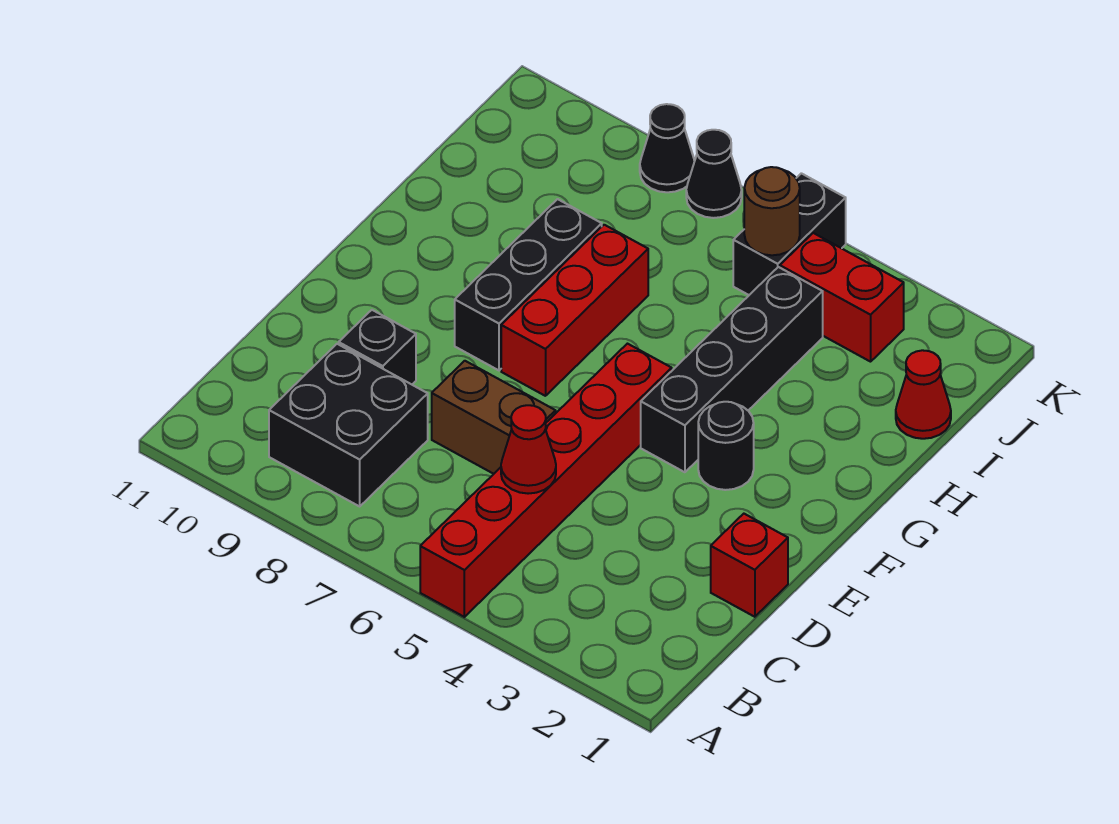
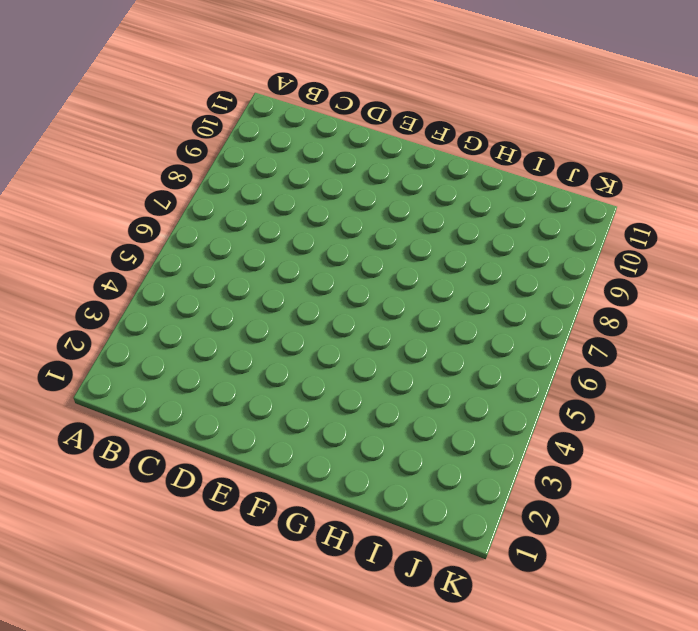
none -> red 1x6 brick [420,344,672,617]
none -> black 2x2 brick [269,344,428,506]
none -> red 1x1 brick [711,514,788,617]

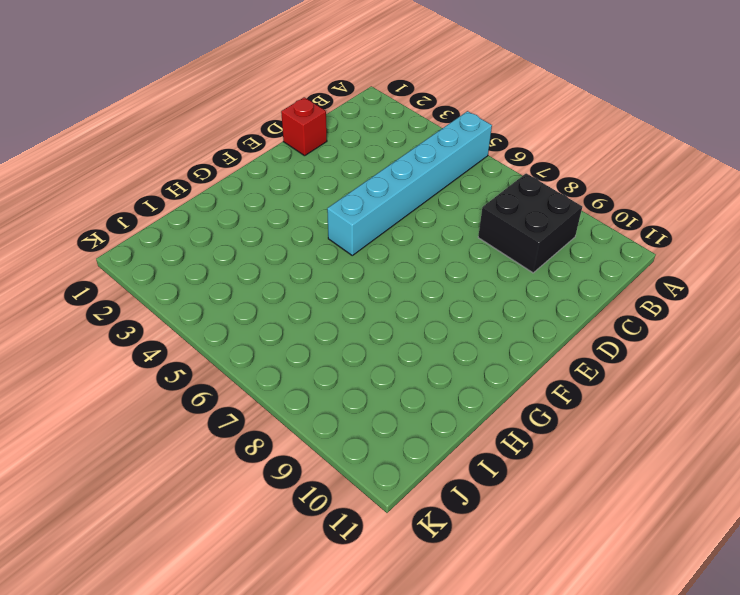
cyan 1x6 brick [327,111,492,255] -> red 1x6 brick [420,344,672,617]
none -> brown 1x2 brick [432,361,556,474]
none -> black 1x1 brick [339,310,416,384]
none -> black 1x1 round brick [698,402,754,490]

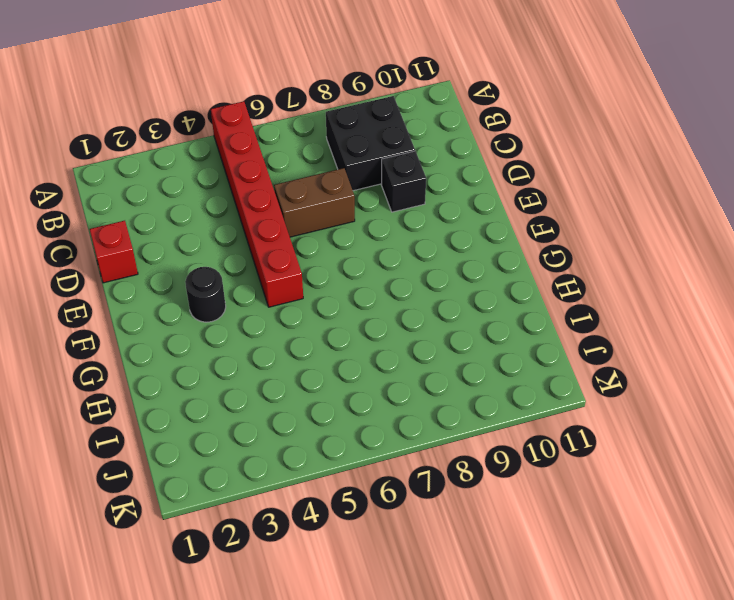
none -> black 1x4 brick [641,267,823,472]
none -> red 1x3 brick [501,225,648,396]
none -> black 1x3 brick [455,199,602,370]

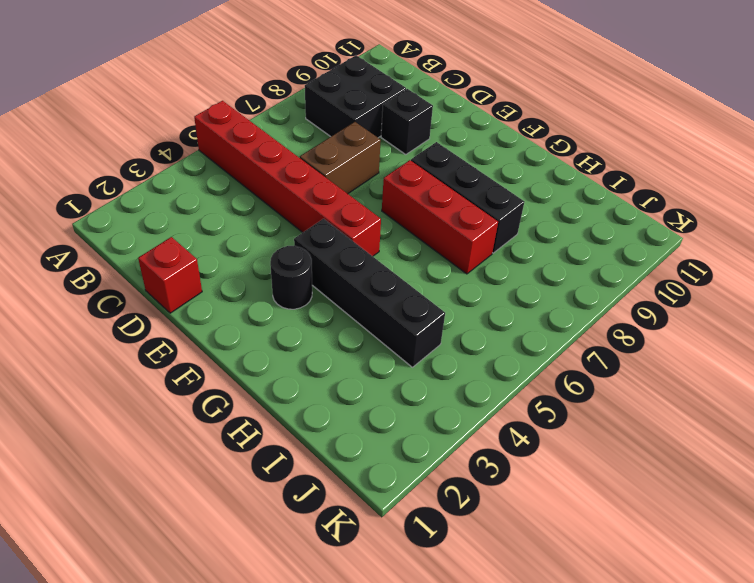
none -> red 1x1 cone [896,350,951,439]
none -> red 1x2 brick [780,233,904,362]
none -> black 1x2 brick [733,173,846,295]

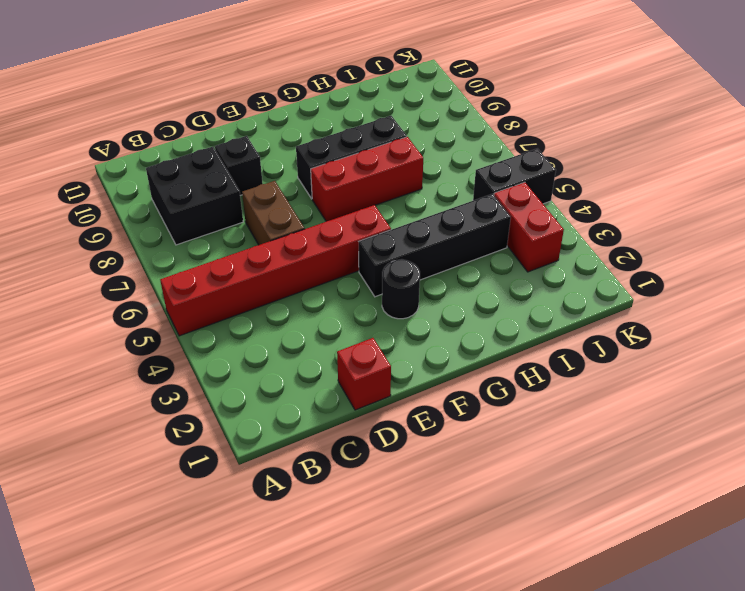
none -> red 1x1 cone [896,350,951,439]
none -> black 1x1 cone [686,130,742,218]
none -> black 1x1 cone [640,104,694,192]

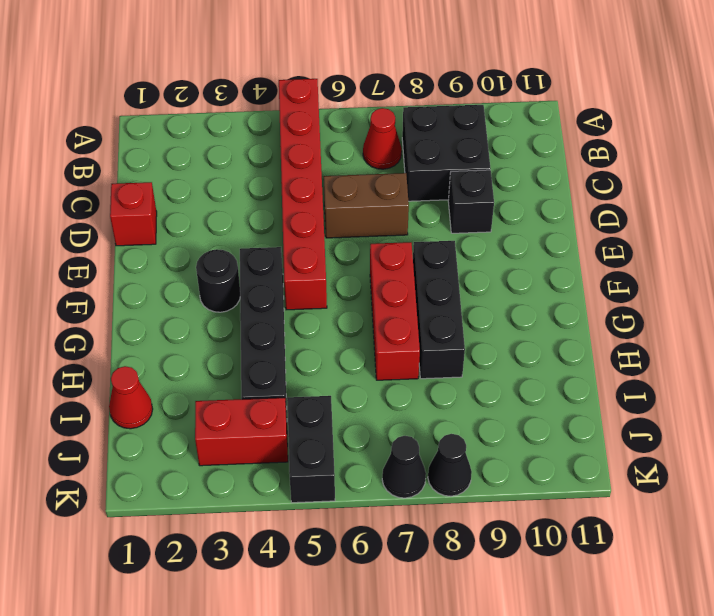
red 1x1 cone [363,108,402,169] -> red 1x1 cone moved to [501,405,556,494]
none -> brown 1x1 round brick [744,167,800,255]

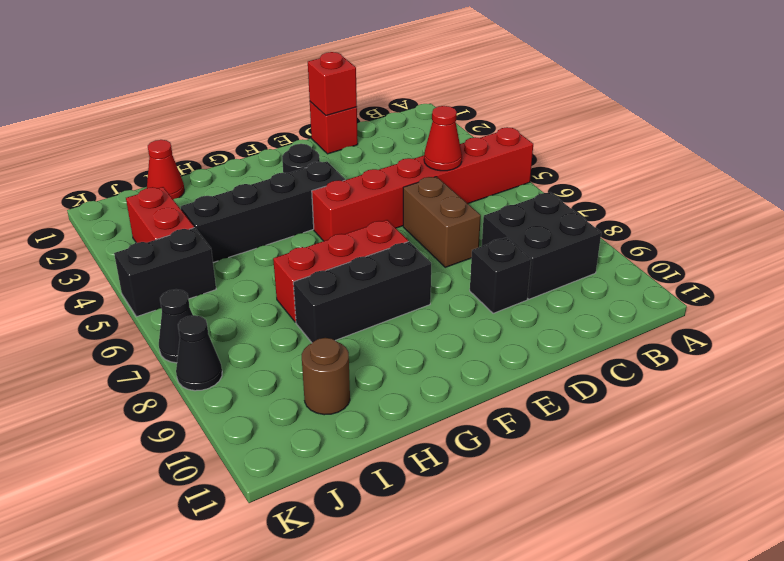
red 1x1 brick [308,52,357,115] -> none
brown 1x1 round brick [302,338,350,415] -> brown 1x1 round brick moved to [744,167,800,255]

